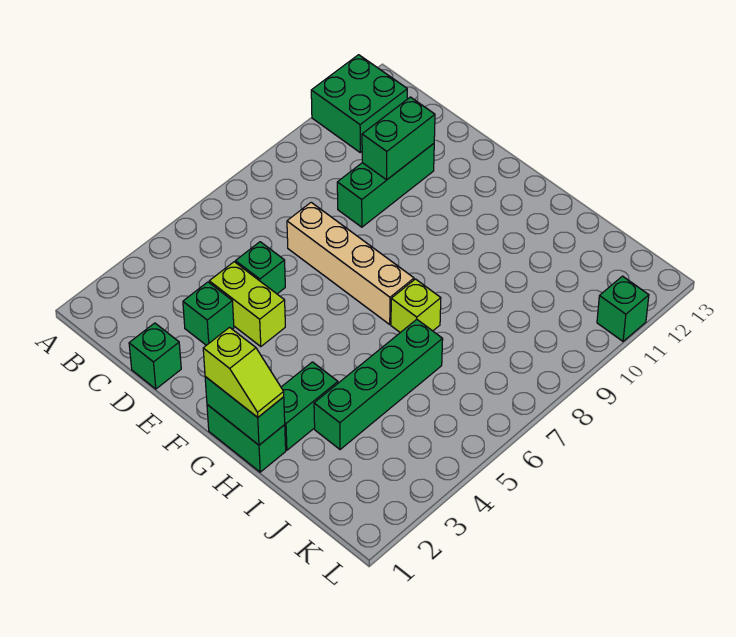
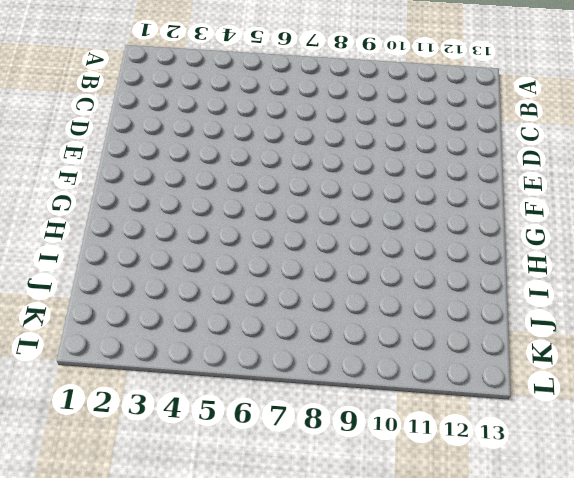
none -> green 2x2 brick [311,55,407,152]
none -> green 1x1 brick [129,323,181,389]
none -> green 1x1 brick [183,282,234,345]

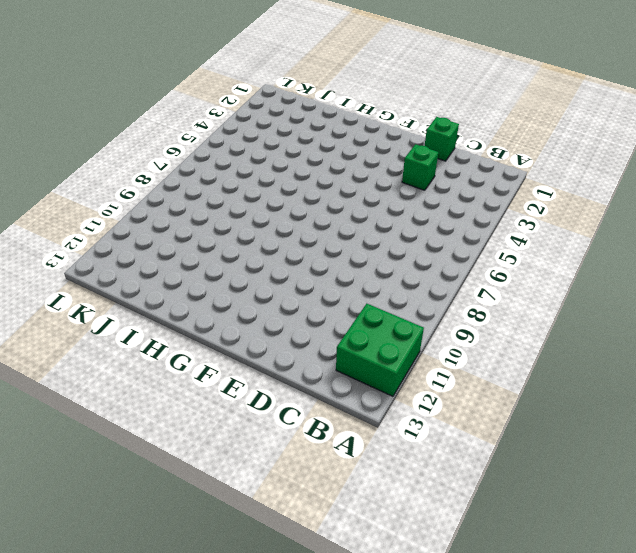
none -> lime 1x2 brick [209,262,285,347]
none -> green 1x1 brick [235,242,285,294]
none -> tan 1x4 brick [287,202,414,324]

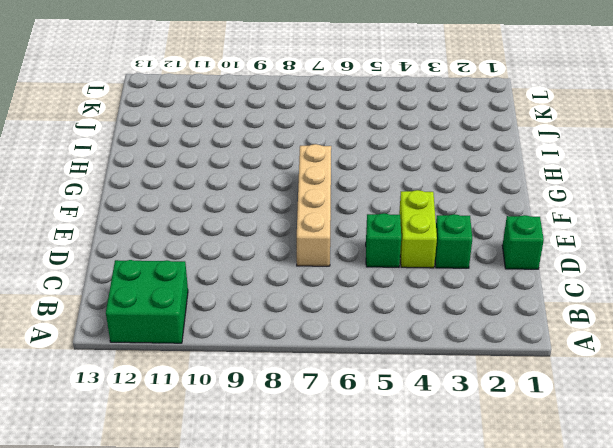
none -> green 1x3 brick [337,144,434,227]
none -> green 1x2 brick [207,405,286,472]
none -> green 1x2 brick [281,362,338,450]

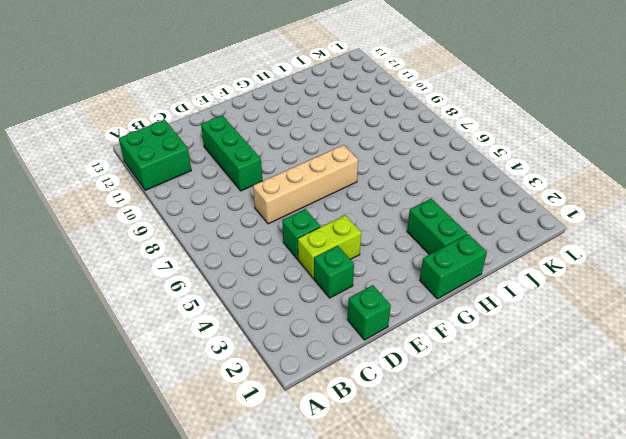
none -> lime 1x1 brick [391,279,441,333]
none -> green 1x4 brick [314,319,443,450]
none -> green 1x1 brick [597,276,649,341]

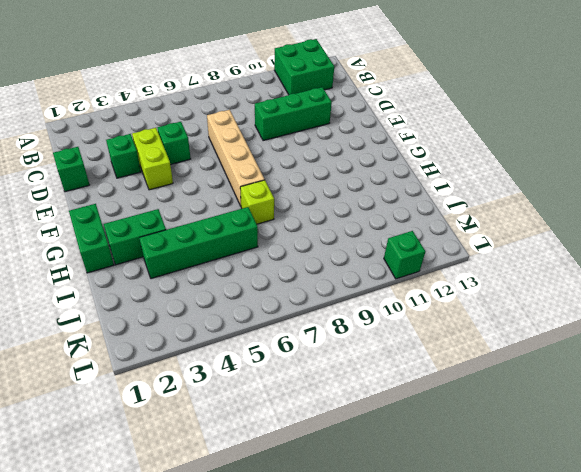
none -> green 1x2 brick [362,97,435,180]
none -> green 1x2 brick [205,377,285,445]
none -> lime 1x2 slope [203,327,284,417]

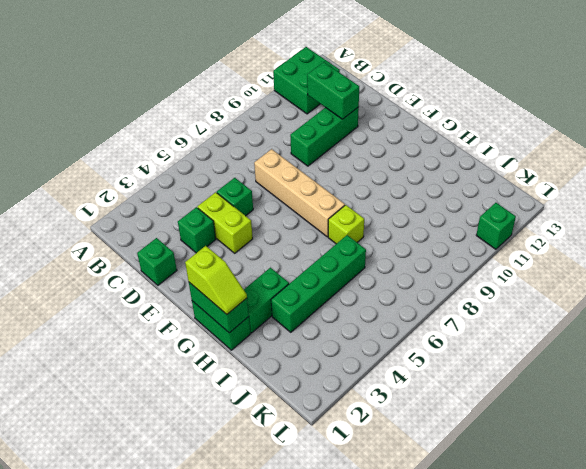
green 1x2 brick [307,62,359,119] -> green 1x2 brick turned to [362,97,435,180]

